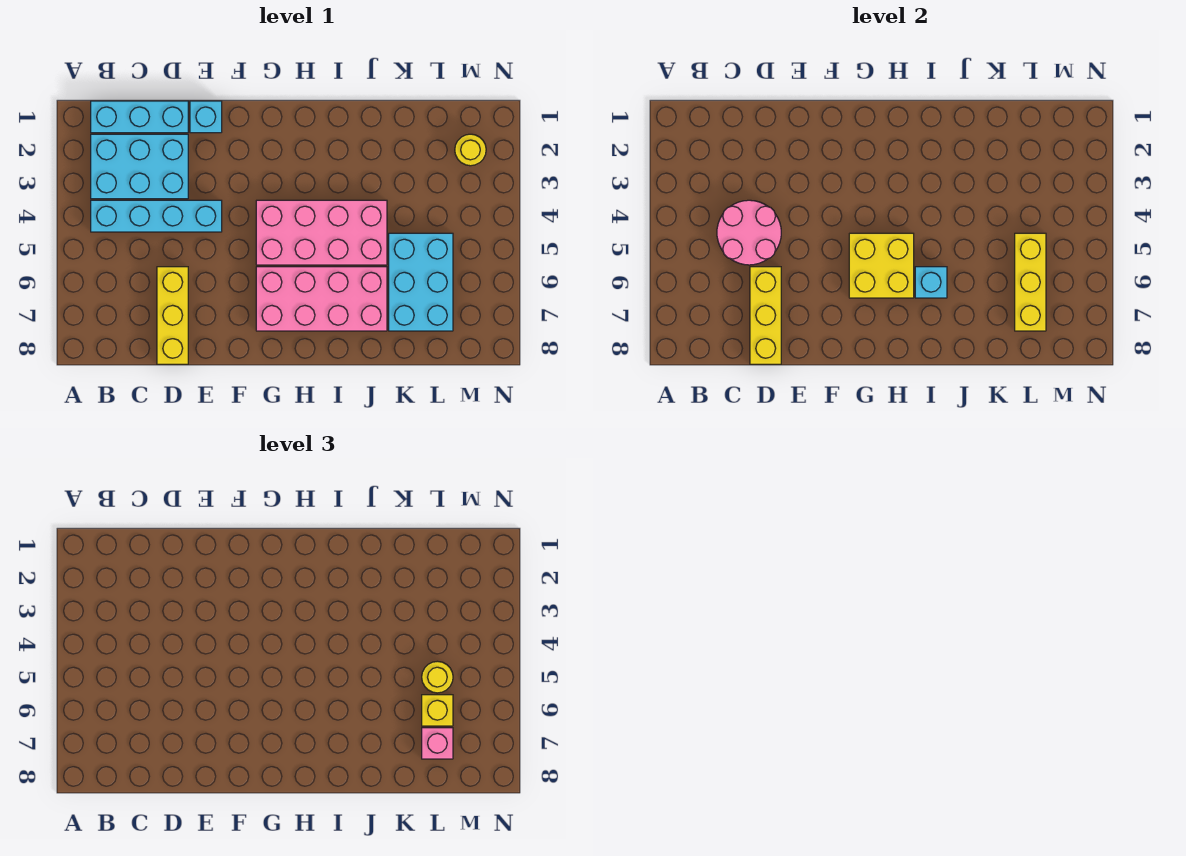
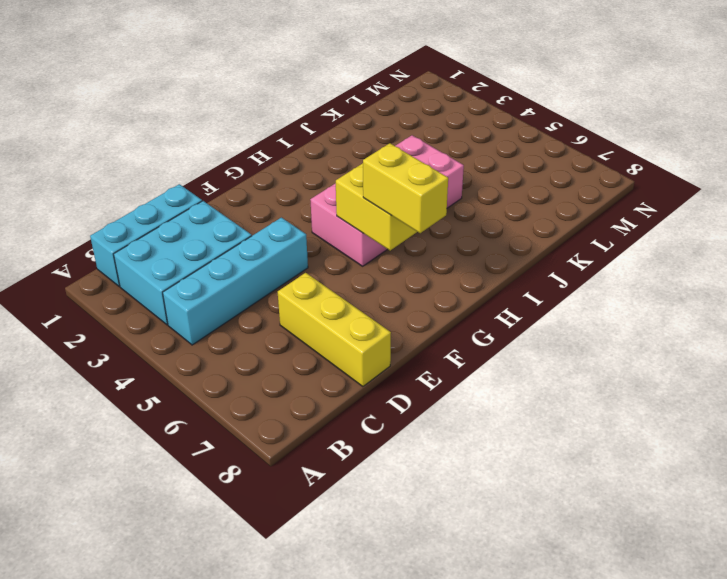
yellow 1x2 brick [363,143,448,233] -> none
none -> cyan 1x1 brick [190,101,222,133]
none -> pink 2x4 brick [256,267,387,331]
none -> cyan 2x3 brick [389,233,453,331]

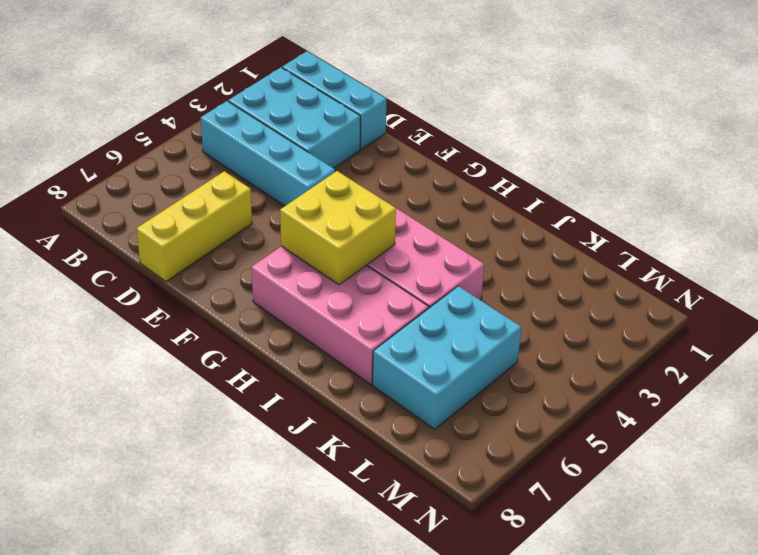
none -> cyan 1x1 brick [190,101,222,133]
none -> yellow 1x1 round brick [455,134,486,166]
none -> pink 2x2 round brick [717,200,781,265]

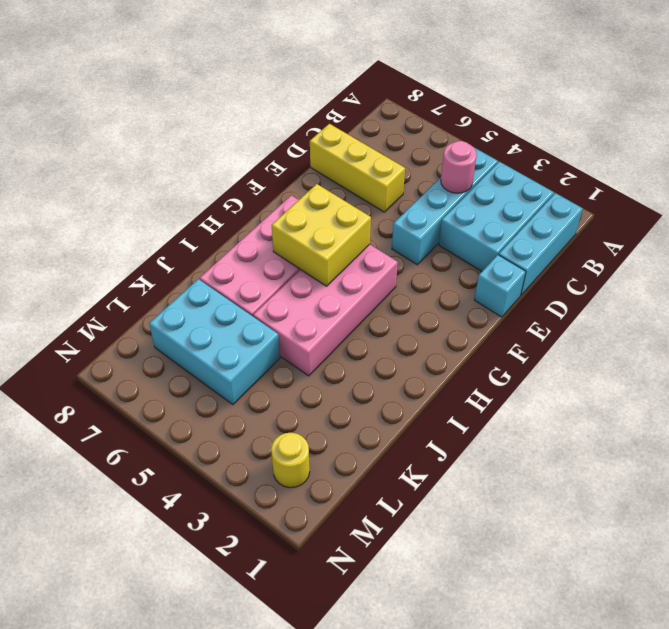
pink 1x1 round brick [441,141,477,193] -> pink 2x2 round brick [717,200,781,265]
none -> yellow 1x3 brick [750,267,781,364]
none -> cyan 1x1 brick [915,267,947,298]
none -> yellow 1x3 brick [1015,233,1046,331]

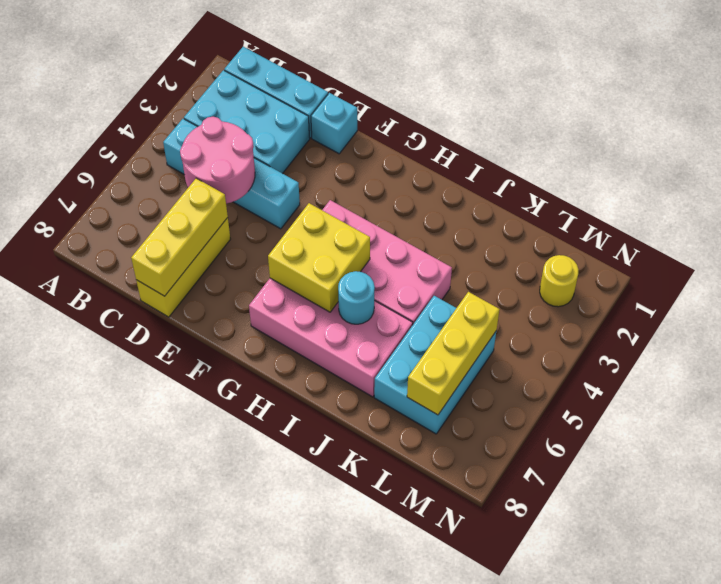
cyan 1x1 round brick [338,271,375,324] -> cyan 1x1 brick [915,267,947,298]
none -> yellow 1x1 round brick [422,661,453,693]
none -> yellow 1x1 brick [422,695,453,726]
none -> pink 1x1 brick [422,728,453,759]

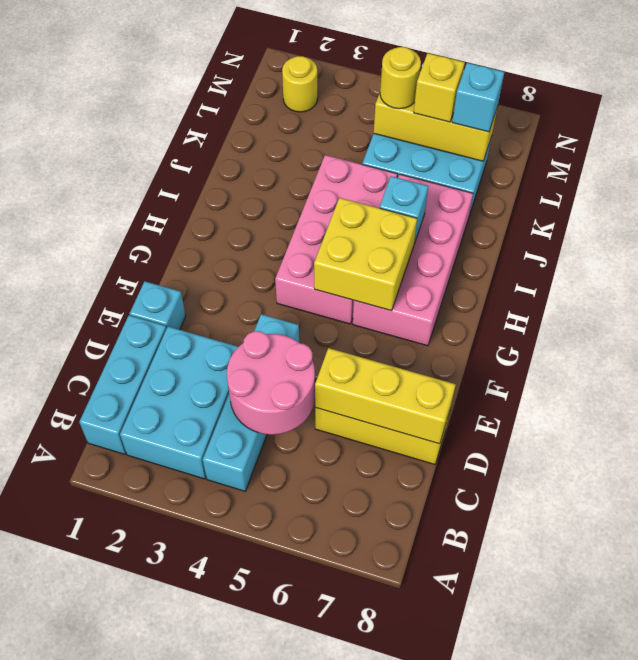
cyan 1x1 brick [452,63,504,132] -> pink 1x1 brick [422,728,453,759]

